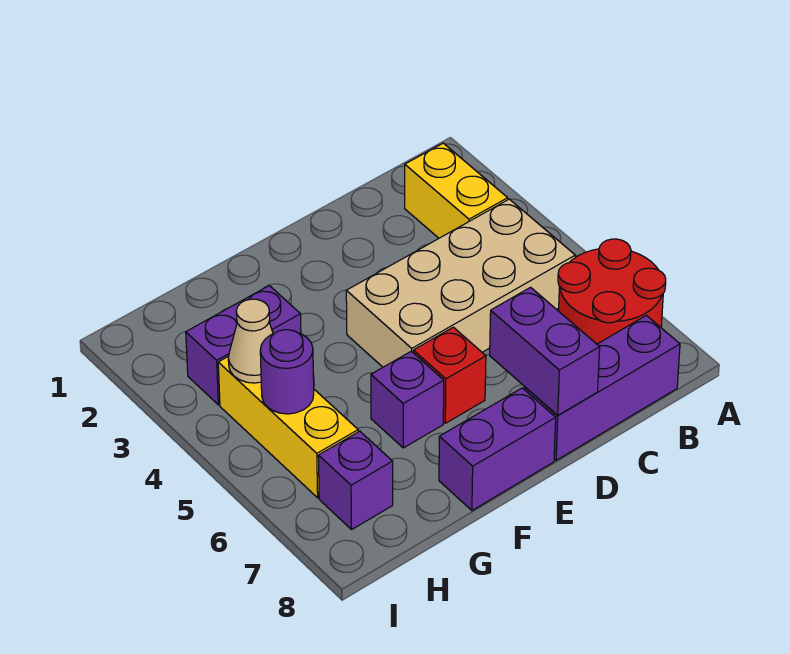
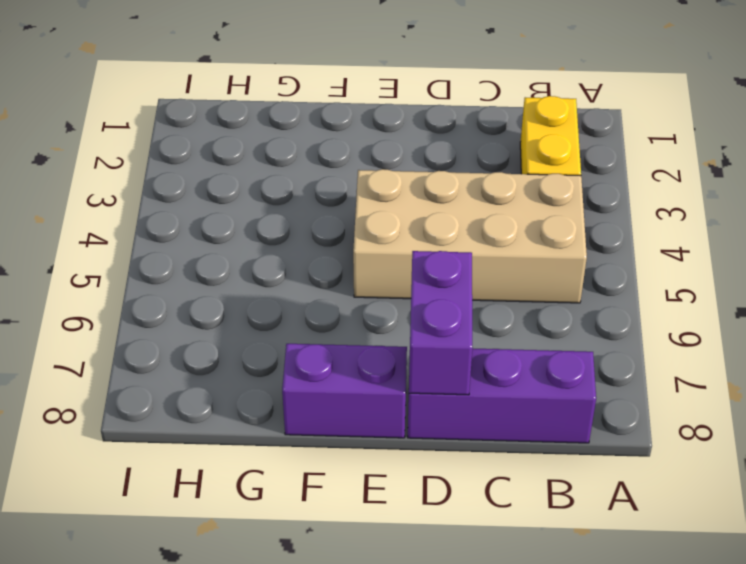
none -> red 2x2 round brick [558,239,666,344]
none -> red 1x1 brick [413,327,486,423]
none -> purple 1x1 brick [371,351,444,448]

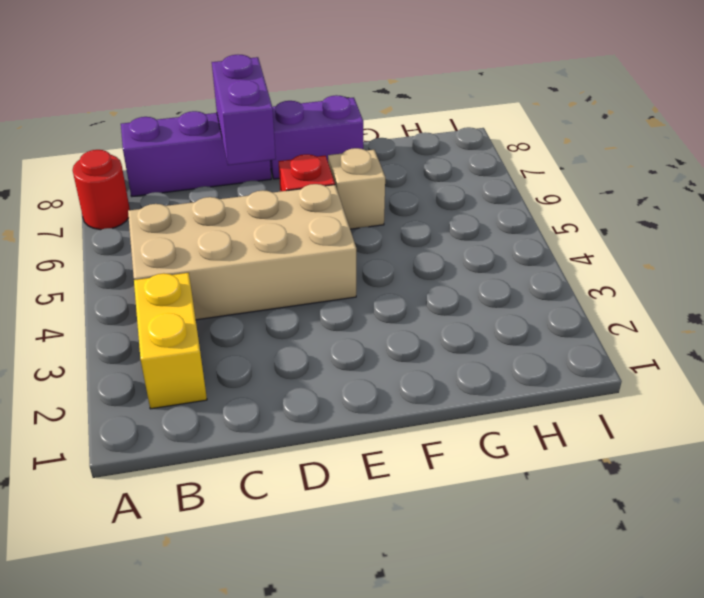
red 1x1 round brick [73,150,130,230] -> red 2x2 round brick [558,239,666,344]
tan 1x1 brick [328,148,385,229] -> purple 1x1 brick [371,351,444,448]
none -> purple 1x2 brick [186,286,301,405]
none -> yellow 1x3 brick [218,356,358,498]
none -> purple 1x1 brick [318,431,393,529]

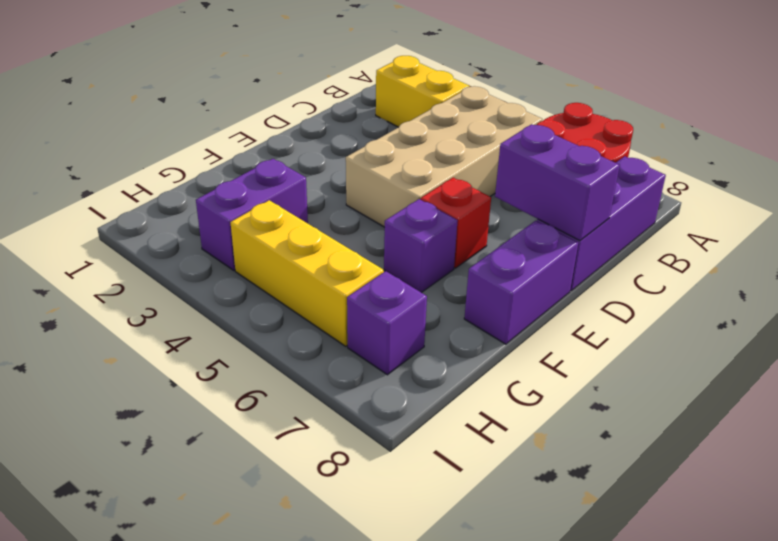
none -> tan 1x1 cone [228,299,273,383]
none -> purple 1x1 round brick [260,330,314,414]

